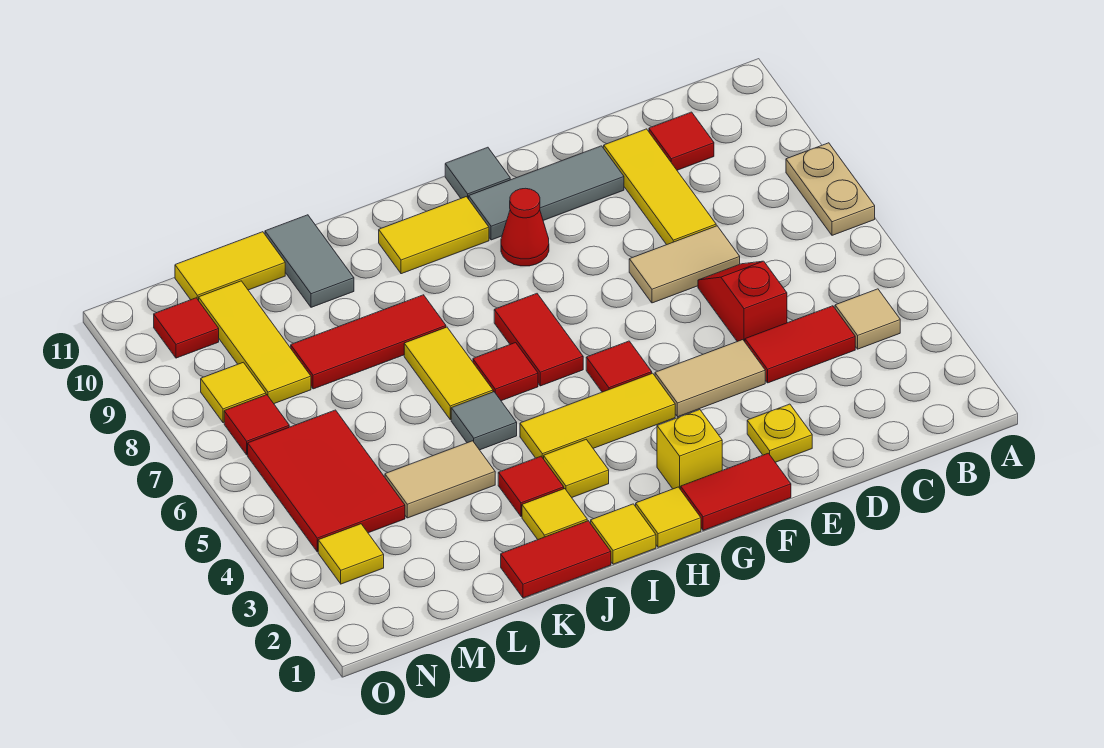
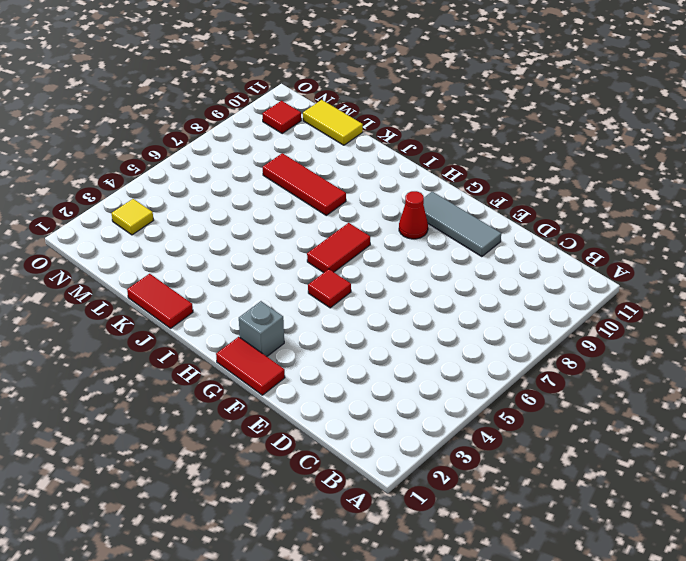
grey 1x1 brick [239,301,284,356] -> yellow 1x1 brick [657,410,722,490]
none -> tan 1x2 plate [786,143,875,235]
none -> tan 1x1 tile [835,289,900,349]
none -> red 1x2 tile [745,306,855,383]
none -> red 1x1 tile [649,112,714,170]

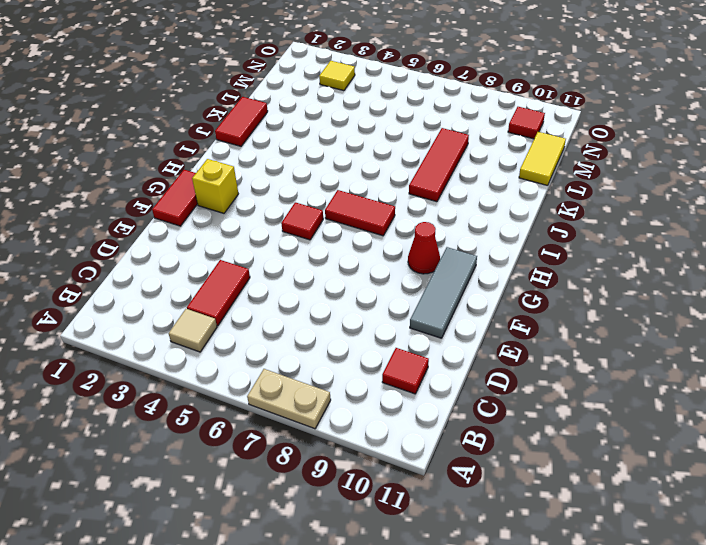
none -> red 1x2 slope [698,261,787,342]
none -> tan 1x2 tile [629,226,740,303]
none -> yellow 1x3 tile [604,129,716,245]
none -> yellow 1x1 plate [747,404,812,462]

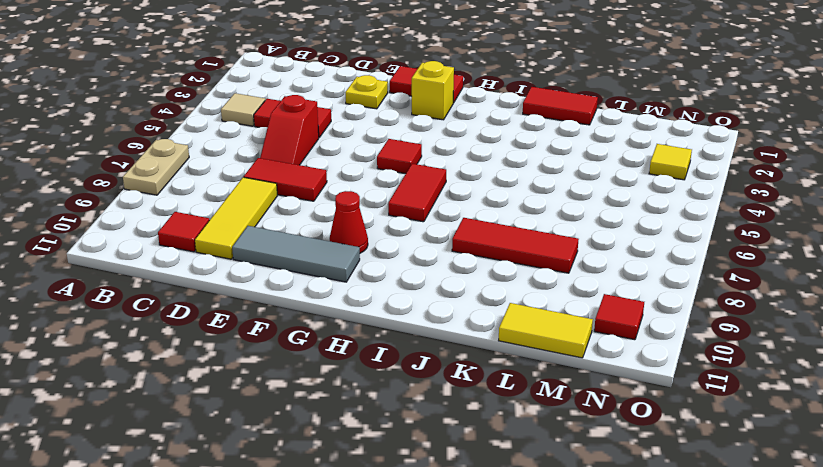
red 1x2 tile [244,158,327,201] -> tan 1x2 tile [629,226,740,303]
none -> tan 1x2 tile [655,340,765,417]
none -> yellow 1x3 tile [520,373,675,459]
none -> grey 1x1 tile [445,147,510,199]
none -> yellow 1x1 tile [636,487,701,547]

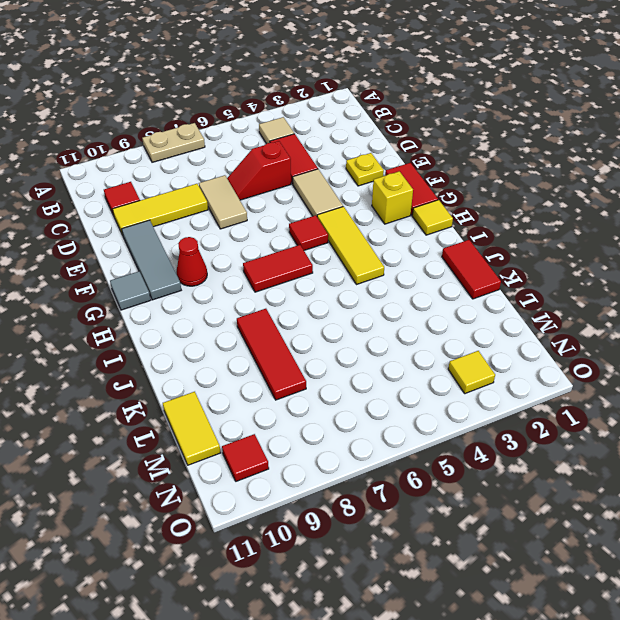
none -> yellow 1x2 tile [379,197,489,274]
none -> yellow 1x1 tile [591,504,656,564]
none -> yellow 1x1 tile [544,440,609,497]
none -> red 1x1 tile [473,343,538,401]

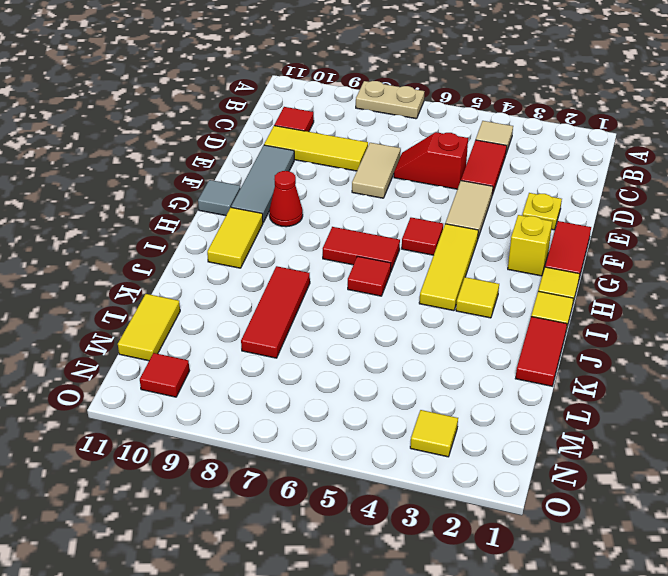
none -> yellow 1x1 tile [522,489,587,539]
none -> red 1x1 tile [498,456,564,516]
none -> grey 1x1 tile [451,392,517,450]
none -> yellow 1x2 tile [404,327,493,420]

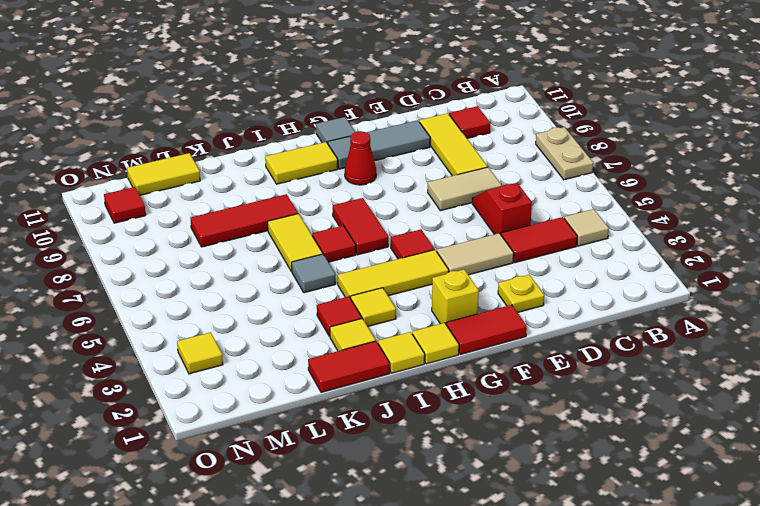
none -> tan 1x2 tile [385,441,495,518]
none -> grey 1x2 tile [265,215,354,307]
none -> red 2x3 tile [248,410,405,552]
none -> yellow 1x3 tile [199,281,311,404]

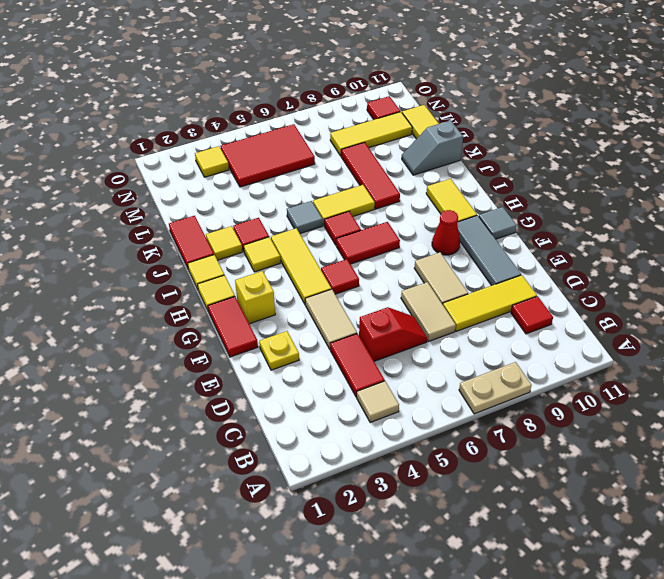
tan 1x2 tile [414,252,468,305] -> tan 1x2 tile moved to [385,441,495,518]
grey 1x2 slope [402,120,463,175] -> grey 1x2 tile [265,215,354,307]
none -> red 1x1 tile [224,395,289,455]
none -> yellow 1x1 tile [201,362,266,423]

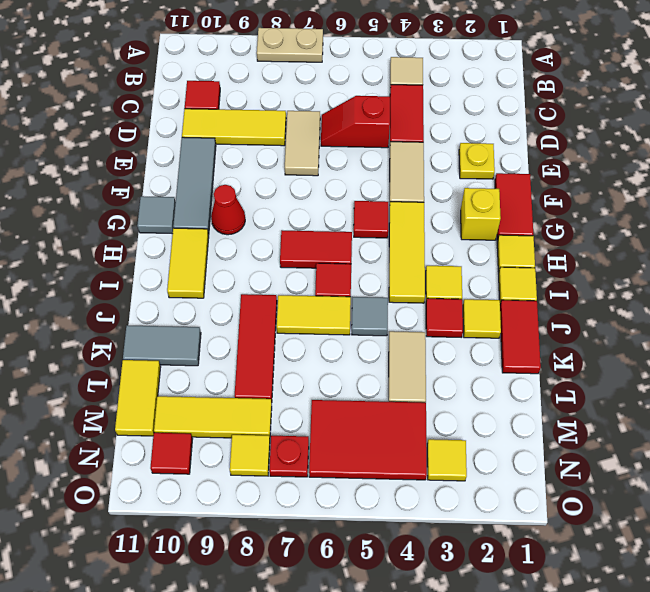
red 1x1 plate [269,436,309,477] -> red 1x1 tile [224,395,289,455]

